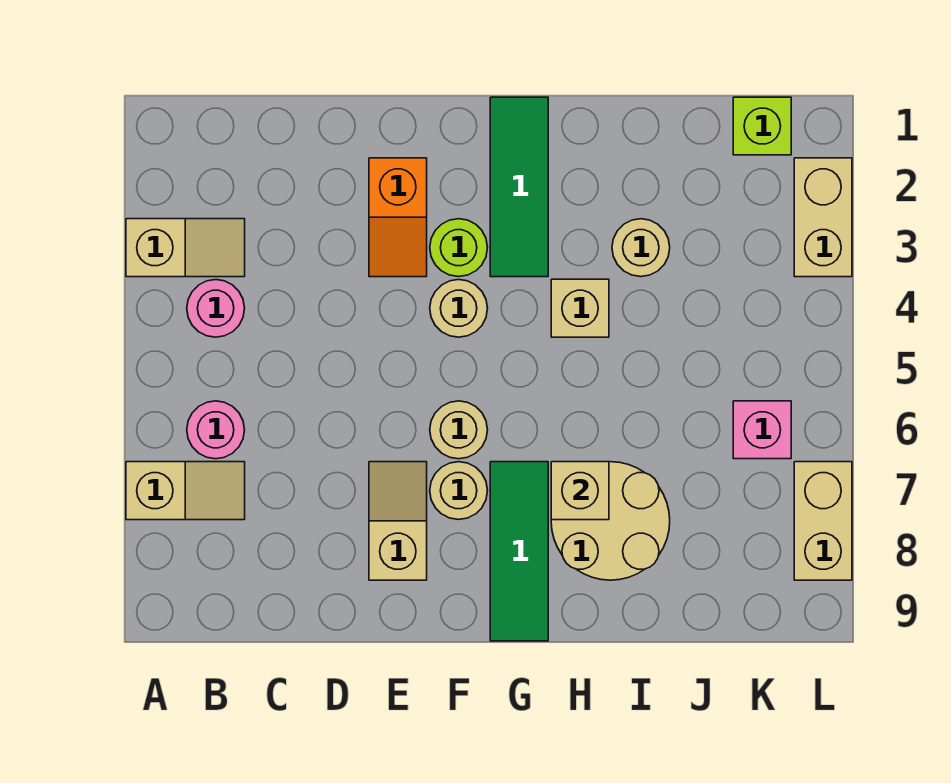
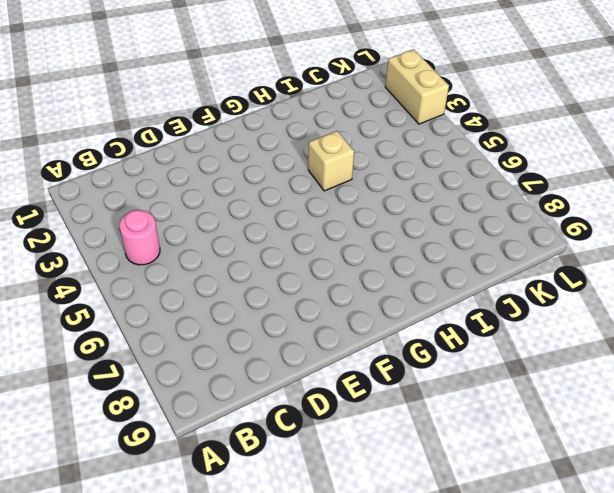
none -> tan 1x2 slope [126,219,245,277]
none -> tan 1x2 slope [126,462,245,520]
none -> pink 1x1 round brick [187,401,245,459]

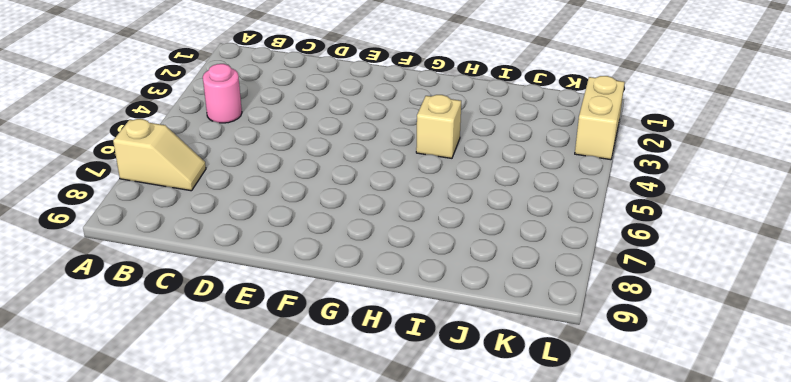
none -> tan 1x2 slope [126,219,245,277]
none -> pink 1x1 round brick [187,401,245,459]
none -> orange 1x2 slope [369,158,427,277]

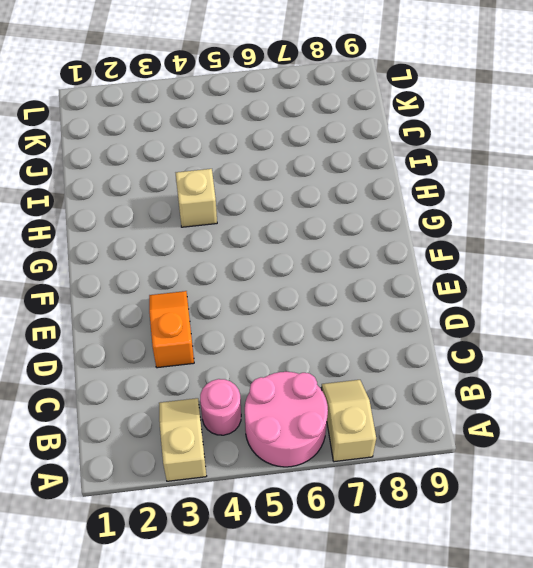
pink 2x2 round brick [245,372,328,467] -> pink 1x1 round brick [187,401,245,459]
orange 1x2 slope [149,291,194,368] -> orange 1x2 slope turned to [369,158,427,277]
none -> tan 1x2 slope [369,462,427,580]
none -> lime 1x1 round brick [430,219,488,277]
none -> tan 1x1 round brick [430,280,488,337]

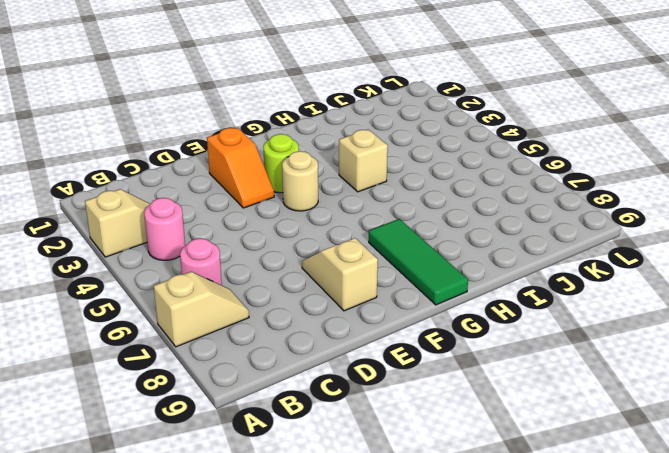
none -> tan 1x1 round brick [430,401,488,459]
none -> tan 1x1 round brick [430,462,488,520]
none -> green 1x3 tile [490,97,548,277]

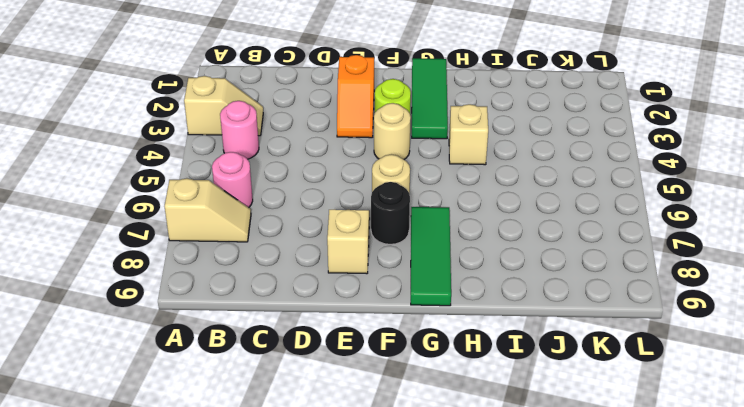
black 1x1 round brick [371,182,410,244] -> tan 1x1 round brick [430,462,488,520]
none -> tan 2x2 round brick [551,462,670,580]
none -> tan 1x1 round brick [612,219,670,277]
none -> lime 1x1 brick [733,97,791,155]

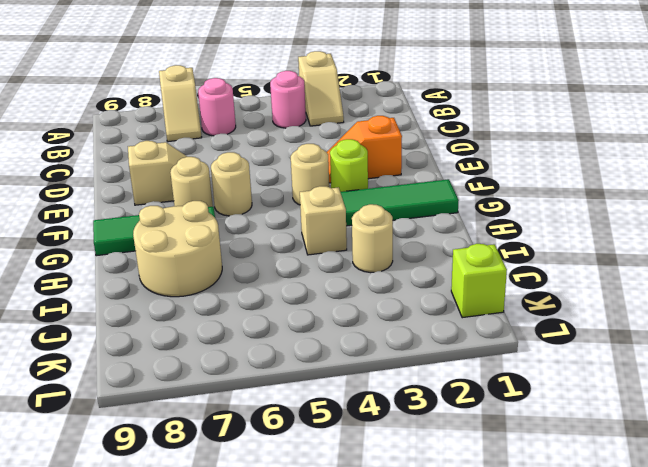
none -> pink 1x1 brick [733,401,791,459]
none -> tan 1x2 brick [794,158,852,277]
none -> tan 1x2 brick [794,462,852,580]

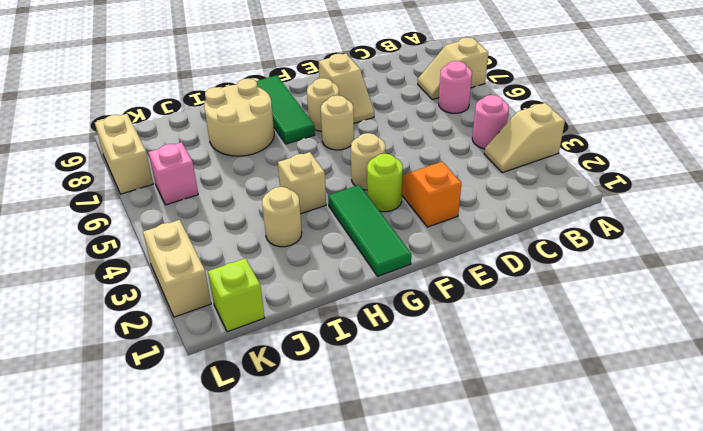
none -> tan 1x1 brick [551,462,609,520]

